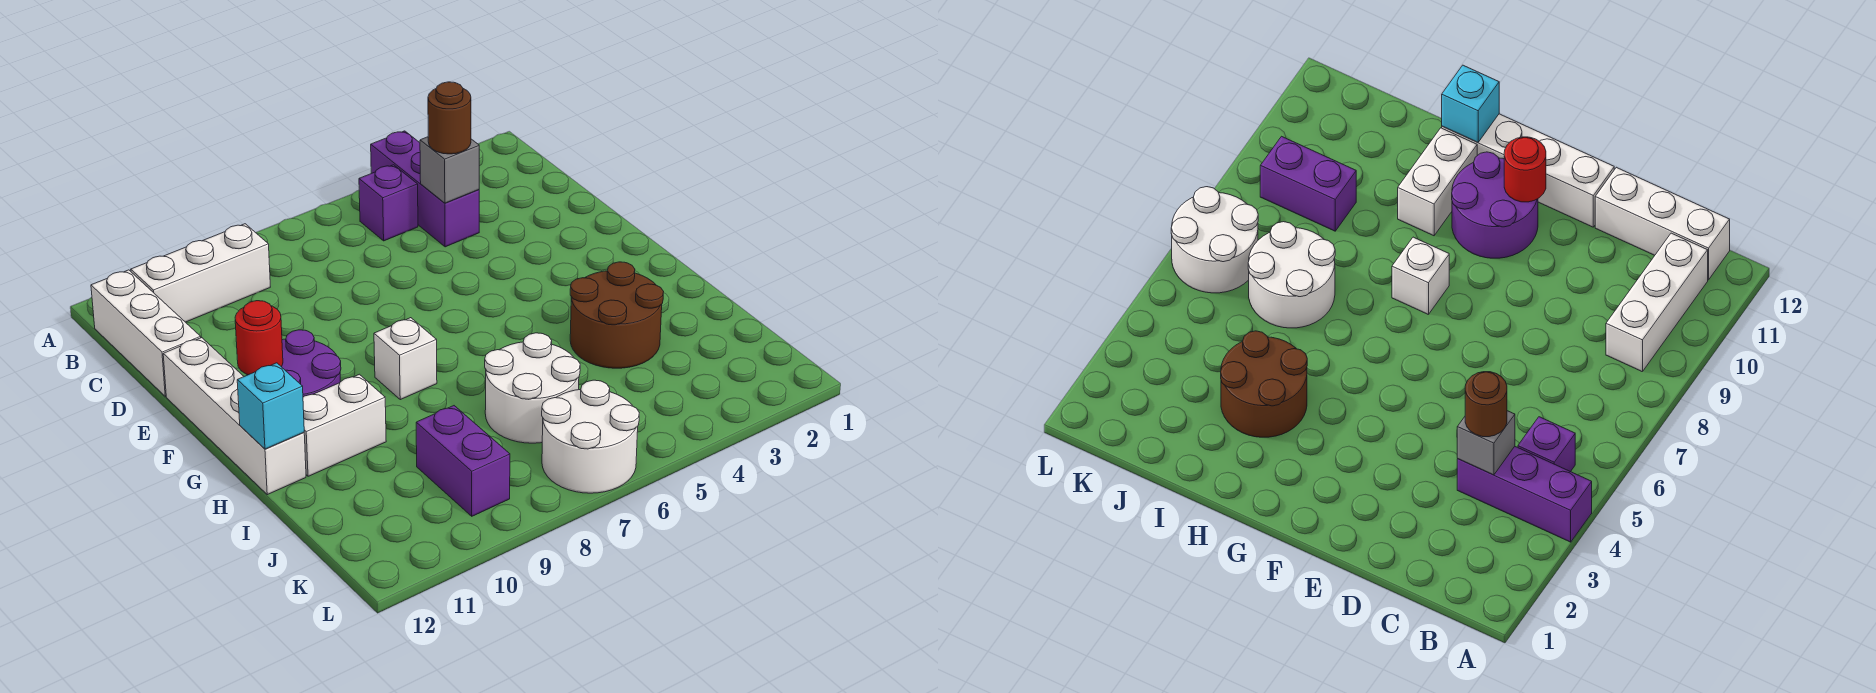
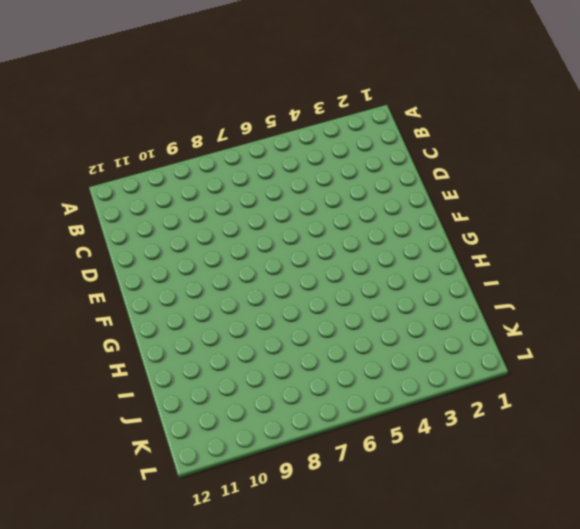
none -> purple 1x3 brick [371,131,479,247]
none -> purple 1x1 brick [359,165,418,241]
none -> white 1x3 brick [131,224,270,322]

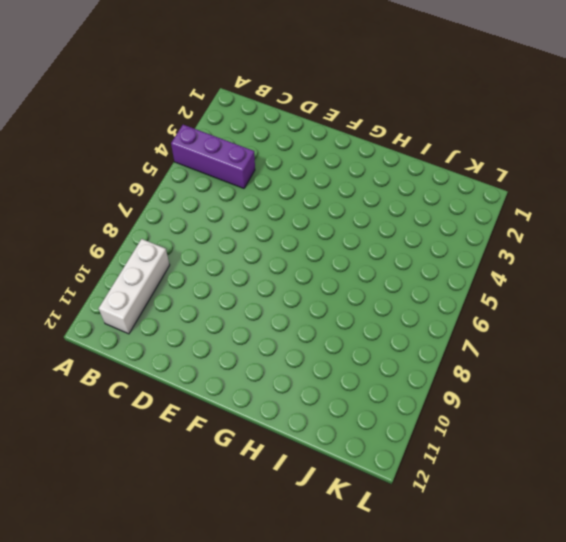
none -> purple 1x1 brick [359,165,418,241]
none -> white 1x3 brick [91,270,201,396]
none -> white 1x4 brick [163,338,306,495]

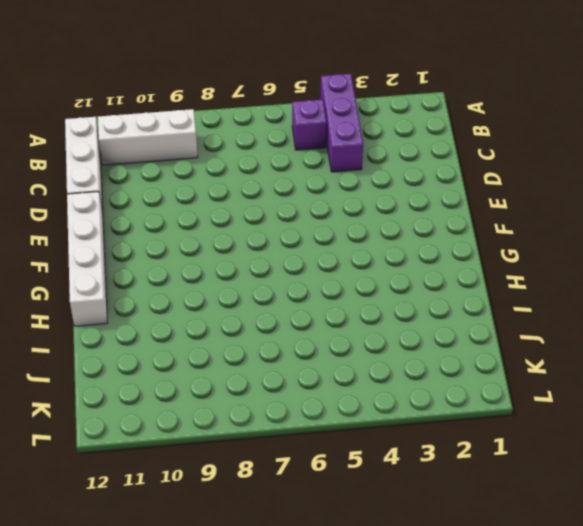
none -> purple 2x2 round brick [282,330,341,397]
none -> white 1x1 brick [374,318,437,400]
none -> brown 2x2 round brick [570,262,664,368]

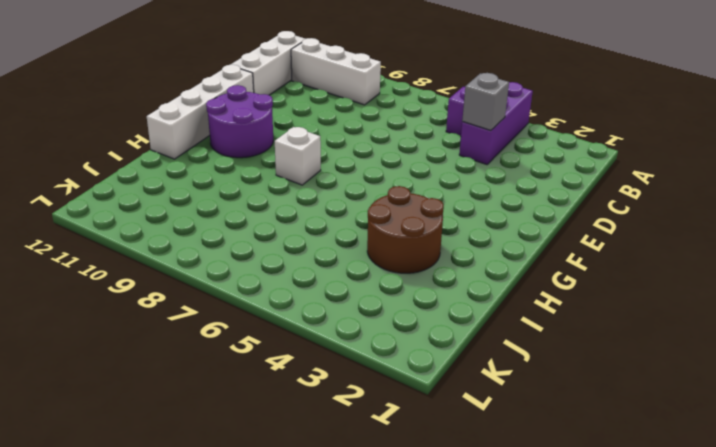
none -> white 1x2 brick [303,374,386,476]
none -> white 2x2 round brick [485,333,580,443]
none -> purple 1x2 brick [416,406,510,516]

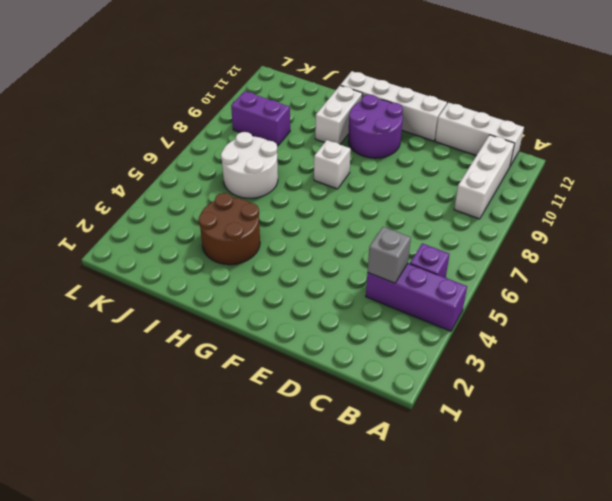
none -> white 2x2 round brick [542,380,639,493]
none -> red 1x1 round brick [235,301,283,375]
none -> cyan 1x1 brick [237,363,304,449]

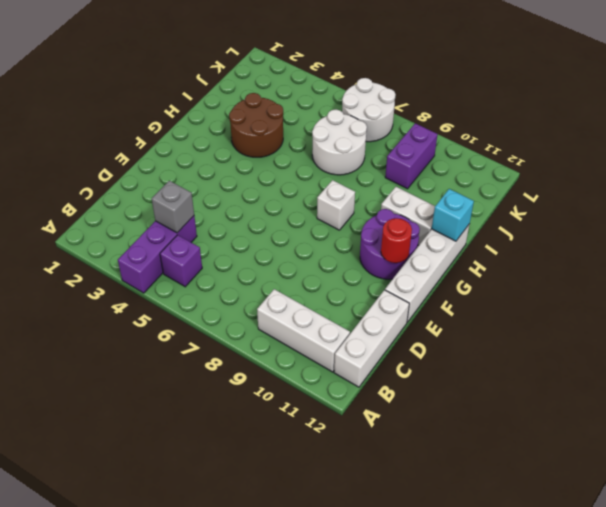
none -> brown 1x1 round brick [428,82,471,154]

